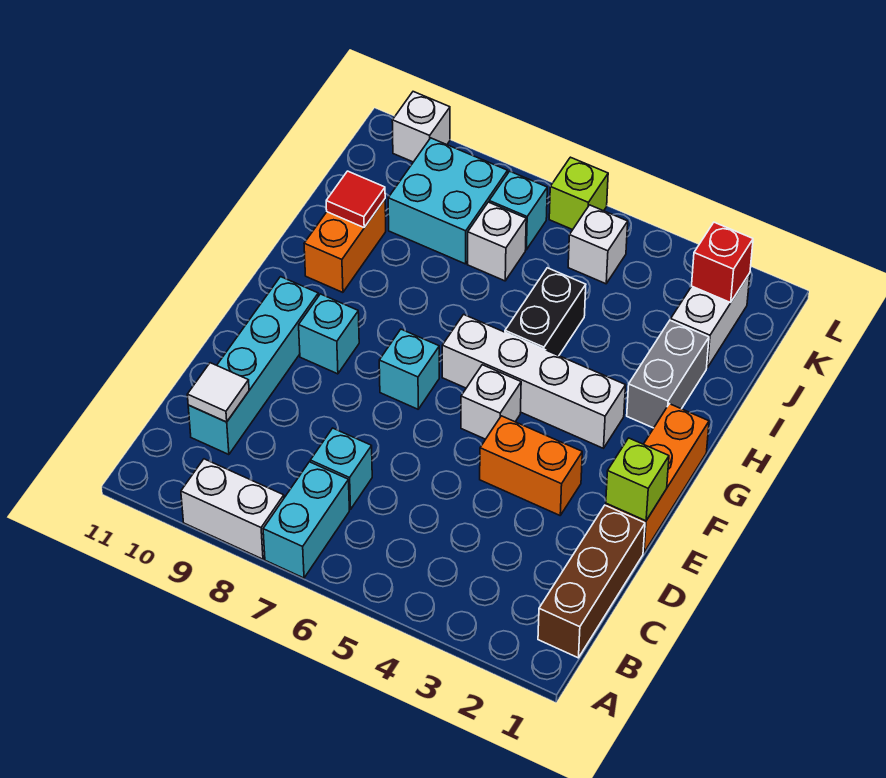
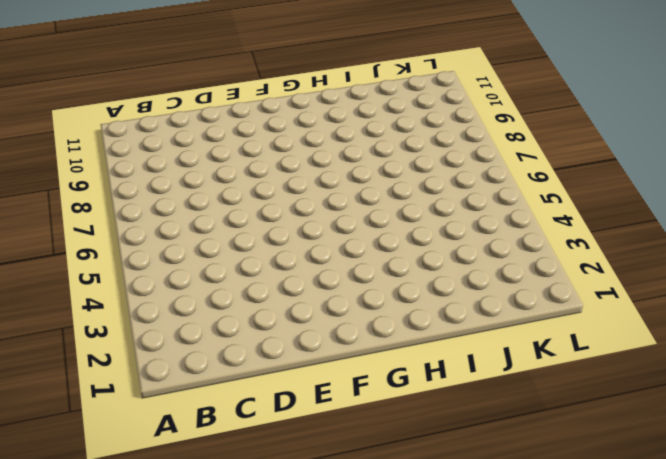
none -> cyan 1x2 brick [263,462,349,578]
none -> white 1x2 brick [181,459,284,559]
none -> brown 1x3 brick [538,505,645,658]

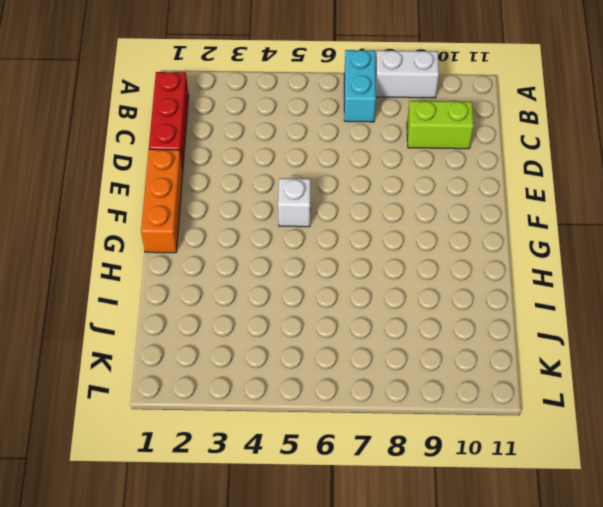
red 1x3 brick [149,72,189,170] -> brown 1x3 brick [538,505,645,658]
lime 1x2 brick [407,101,474,149] -> cyan 1x4 brick [188,277,318,455]
none -> cyan 1x1 brick [310,428,372,510]
none -> orange 1x2 brick [480,416,582,515]
none -> cyan 1x1 brick [379,329,439,409]

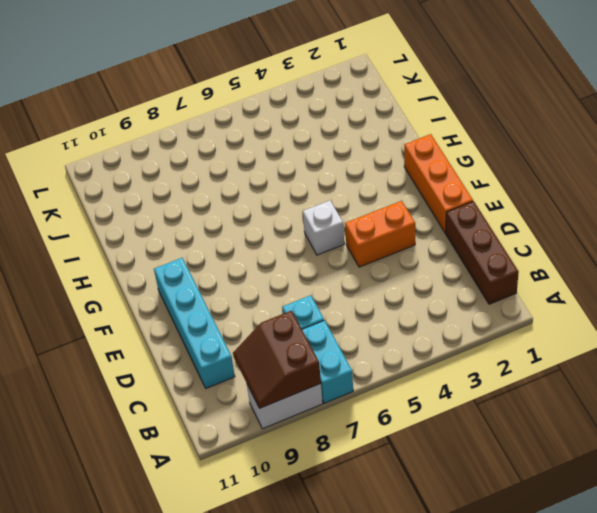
brown 2x2 slope [233,311,321,408] -> none
none -> cyan 1x1 brick [379,329,439,409]
none -> cyan 1x1 brick [299,294,359,374]
none -> white 1x4 brick [442,314,626,448]

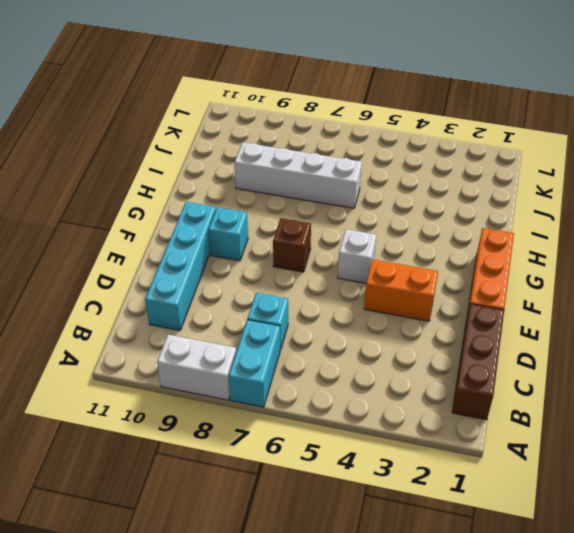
brown 1x1 brick [273,218,311,272] -> cyan 1x1 brick [379,329,439,409]
white 1x4 brick [234,142,362,208] -> white 1x4 brick moved to [442,314,626,448]
none -> grey 1x2 brick [627,320,709,428]
none -> black 1x2 brick [505,268,586,356]
none -> orange 1x2 brick [304,199,386,292]

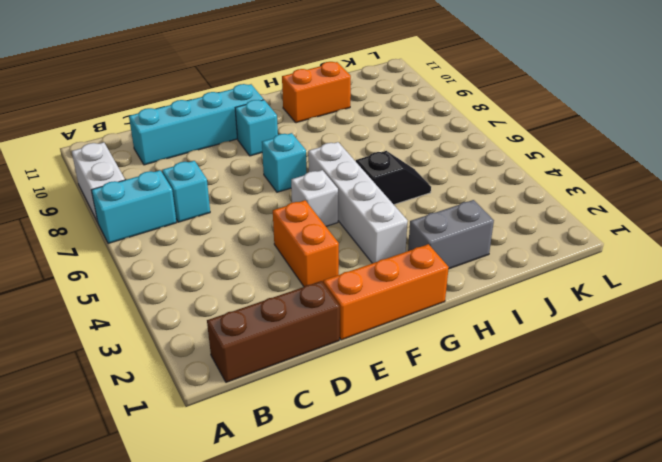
black 1x2 slope [356,151,431,204] -> black 1x2 brick [505,268,586,356]
none -> white 1x2 brick [671,273,750,368]
none -> white 1x1 brick [468,202,526,281]
none -> cyan 2x2 brick [388,138,508,264]

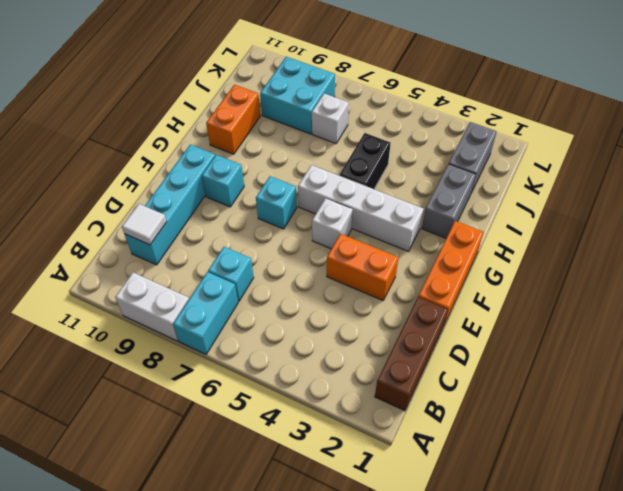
grey 1x2 brick [449,122,497,193] -> white 1x2 brick [671,273,750,368]
none -> white 1x1 brick [568,205,628,284]
none -> cyan 1x1 brick [489,171,547,250]
none -> lime 1x1 brick [549,157,608,230]

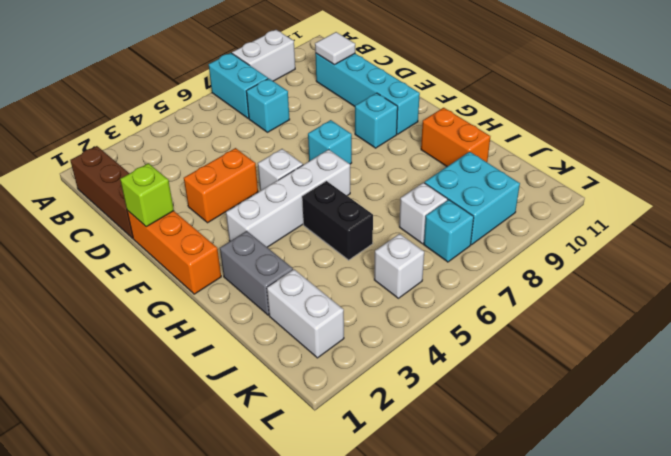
none -> lime 1x1 brick [549,157,608,230]
none -> white 1x1 brick [392,92,450,162]
none -> red 1x1 tile [326,171,385,227]

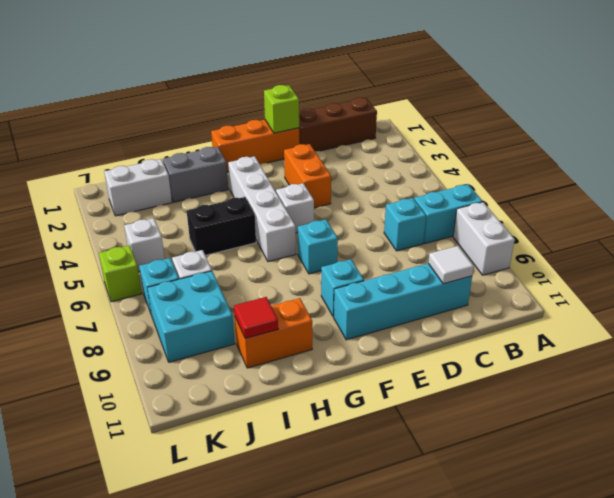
none -> white 1x1 brick [392,92,450,162]
none -> red 1x1 brick [692,222,753,302]

